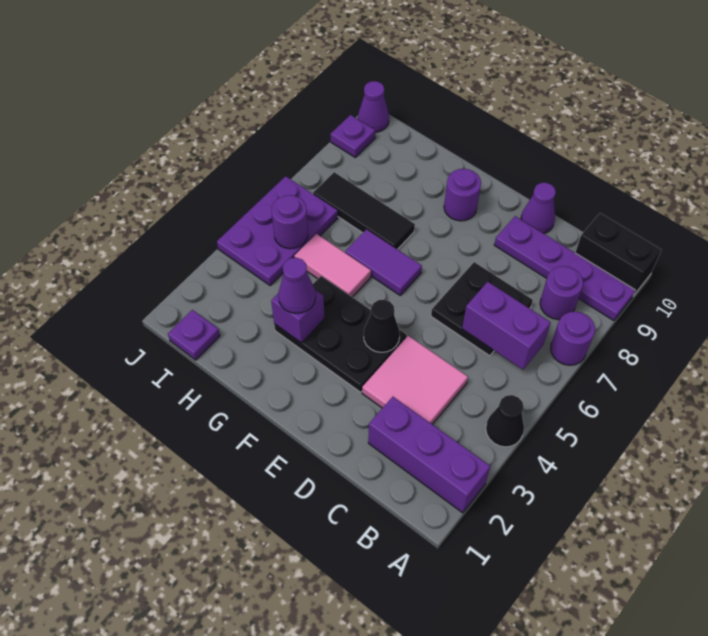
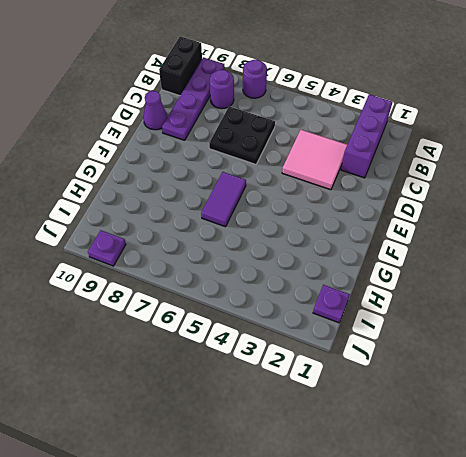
none -> black 1x1 cone [486,395,524,447]
none -> black 2x3 plate [274,276,407,392]
none -> purple 1x1 round brick [444,169,481,221]

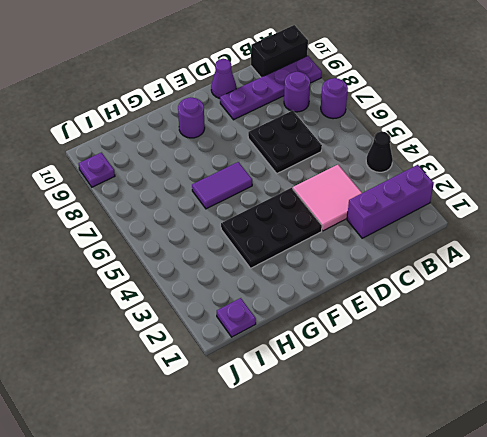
none -> pink 1x2 tile [294,234,371,297]
none -> black 1x3 tile [313,172,415,249]
none -> purple 2x3 plate [217,176,338,285]

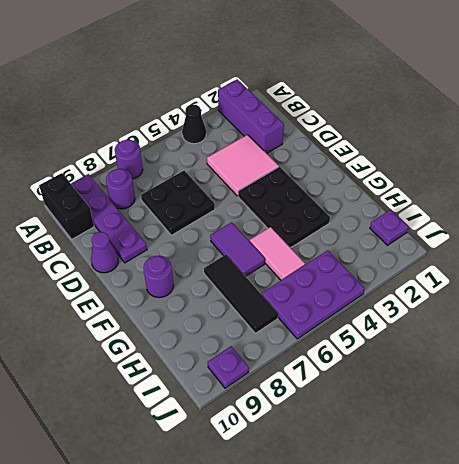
none -> purple 1x1 cone [358,81,389,132]
none -> purple 1x2 brick [462,282,551,370]
none -> black 1x1 cone [364,299,400,352]

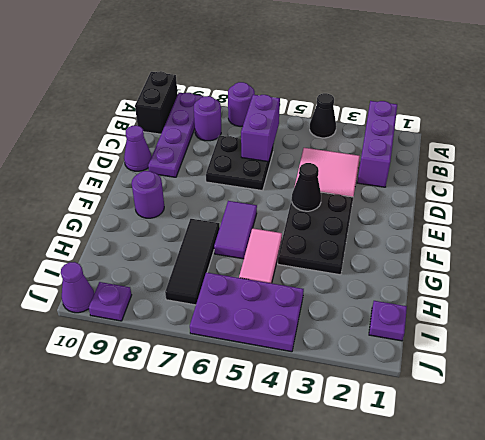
none -> purple 1x1 brick [271,290,325,343]
none -> purple 1x1 round brick [271,195,308,249]
none -> purple 1x1 cone [278,258,316,313]

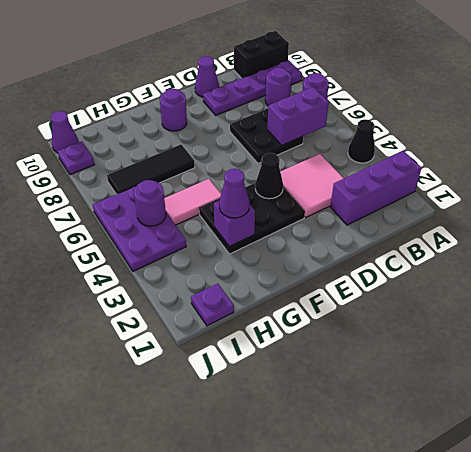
none -> purple 1x2 tile [345,229,422,295]

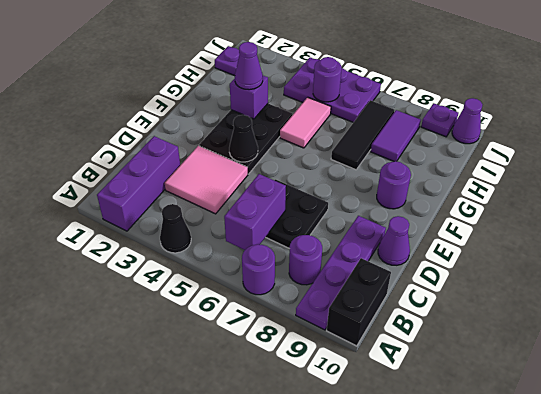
purple 1x2 tile [371,110,421,162] -> purple 1x2 tile moved to [345,229,422,295]

